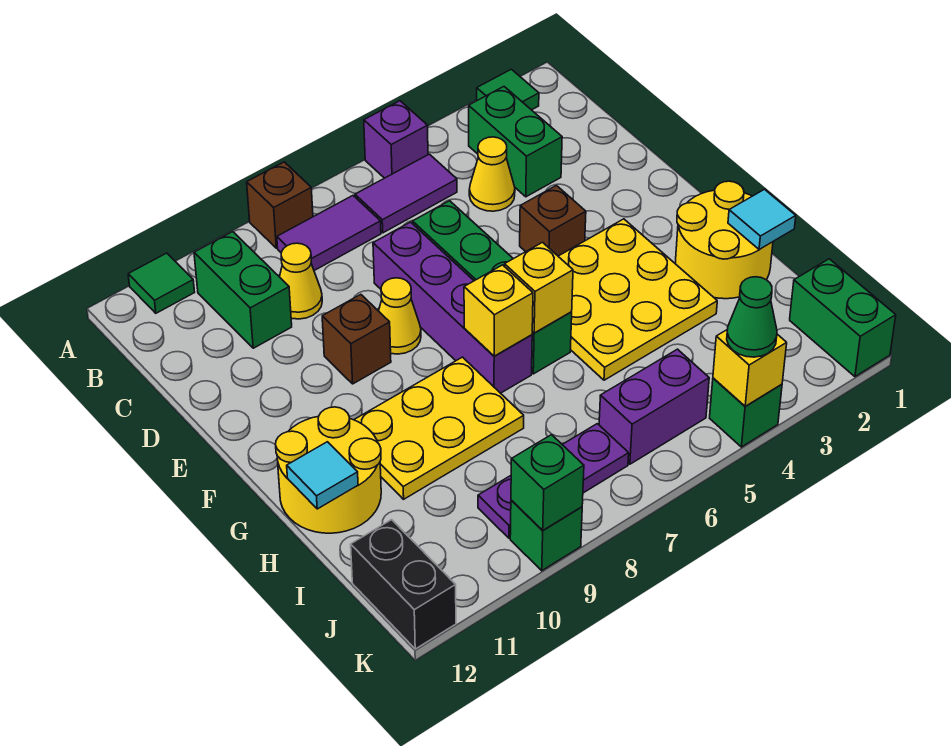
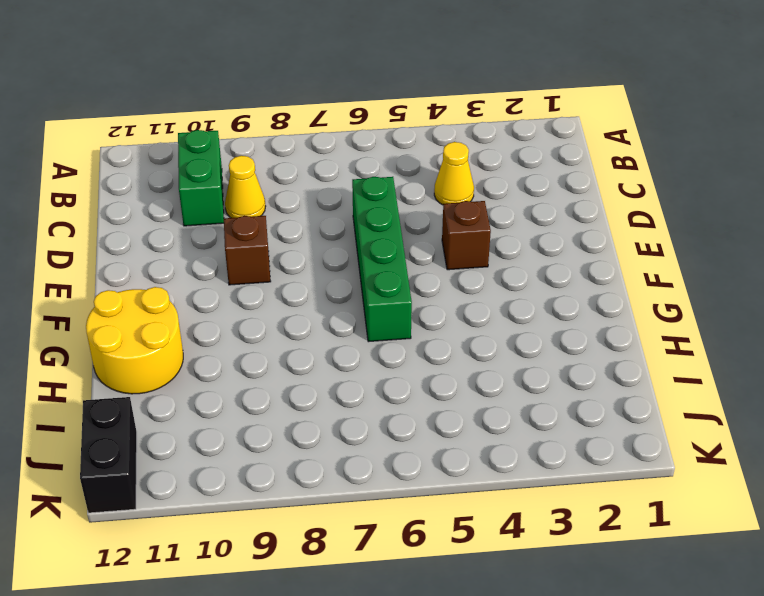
none -> green 1x1 tile [477,69,539,110]
none -> purple 1x1 brick [364,101,428,178]
none -> brown 1x1 brick [247,162,313,248]
none -> green 1x1 tile [128,253,195,313]

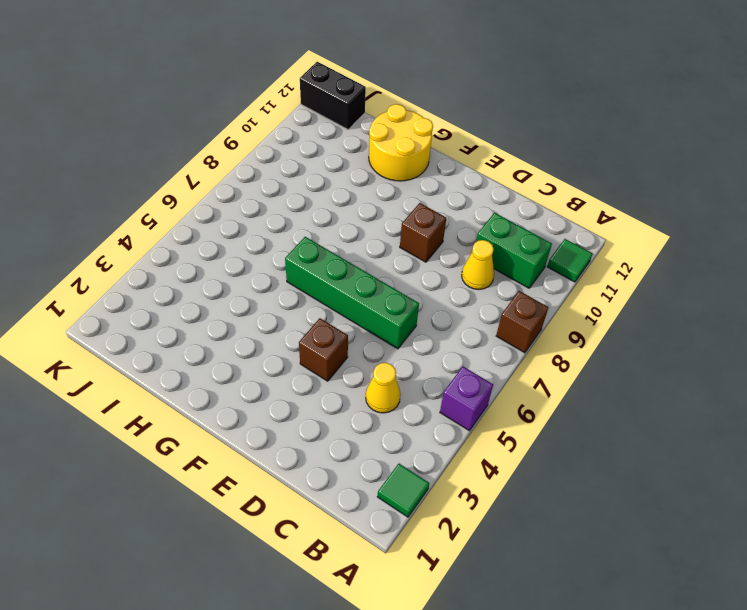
none -> green 1x2 brick [469,87,562,197]
none -> purple 1x2 tile [355,154,457,233]
none -> purple 1x2 tile [277,196,381,271]
none -> purple 1x4 brick [373,222,532,393]

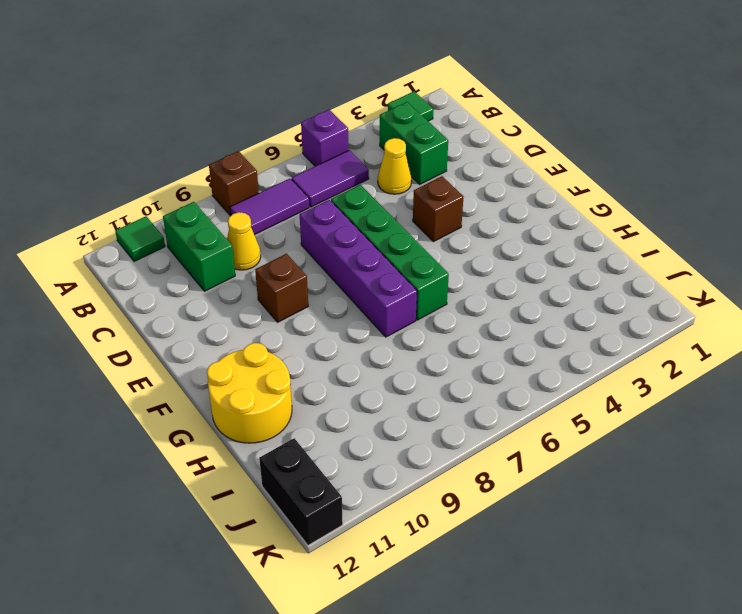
none -> yellow 1x1 cone [379,278,421,354]
none -> yellow 3x3 plate [558,219,717,380]
none -> yellow 2x2 round brick [676,181,773,299]
none -> yellow 2x3 plate [354,357,524,499]

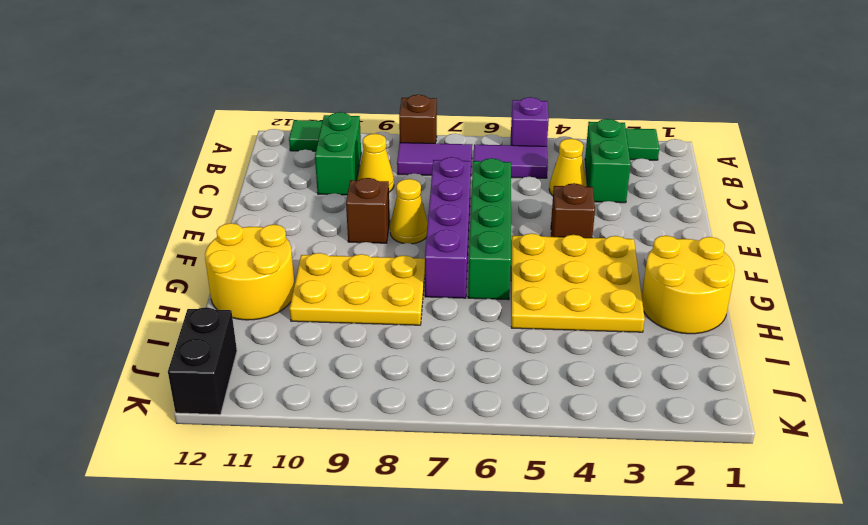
none -> green 1x2 brick [790,259,896,377]
none -> purple 1x2 brick [599,349,709,464]
none -> purple 1x3 plate [478,424,629,538]
none -> green 1x1 brick [710,378,782,447]

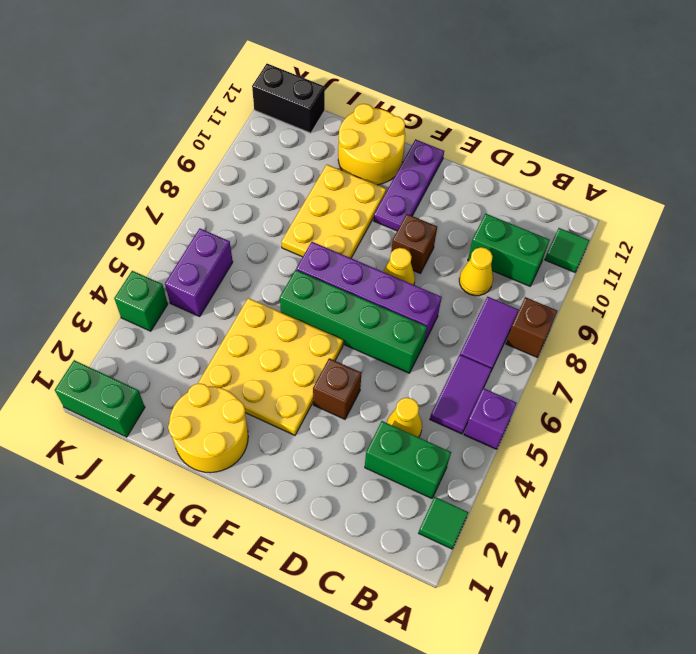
purple 1x3 plate [374,139,444,231] -> purple 1x3 plate moved to [478,424,629,538]
none -> green 1x1 brick [510,500,582,571]
none -> yellow 1x1 brick [505,242,573,333]
none -> yellow 1x1 brick [464,265,533,356]
none -> cyan 1x1 tile [728,189,796,250]

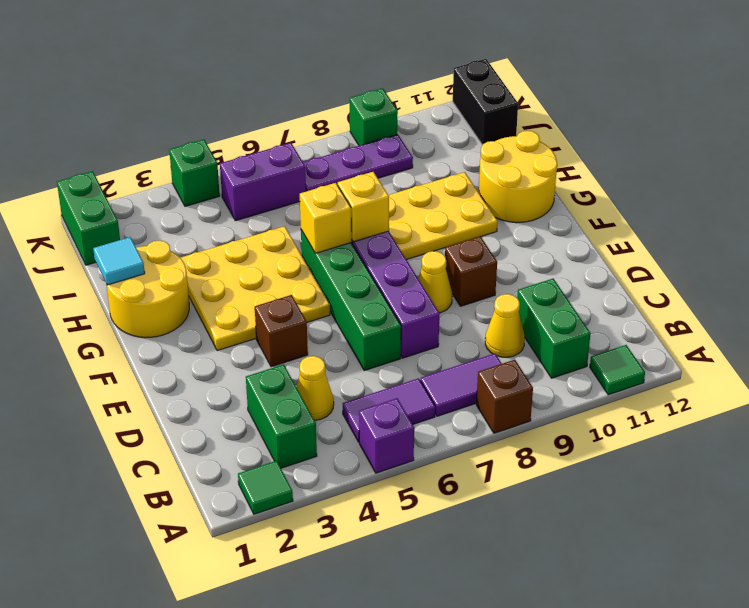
none -> cyan 1x1 tile [287,442,358,509]
none -> yellow 1x1 brick [713,329,787,406]
none -> green 1x1 brick [511,435,584,530]
none -> green 1x1 cone [727,277,777,357]

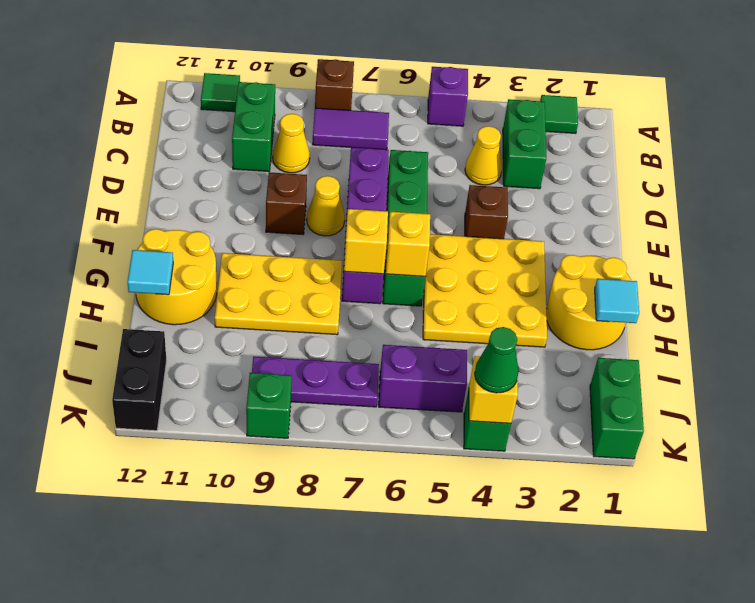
none -> purple 1x2 tile [355,154,457,233]
none -> green 1x1 brick [511,435,584,530]

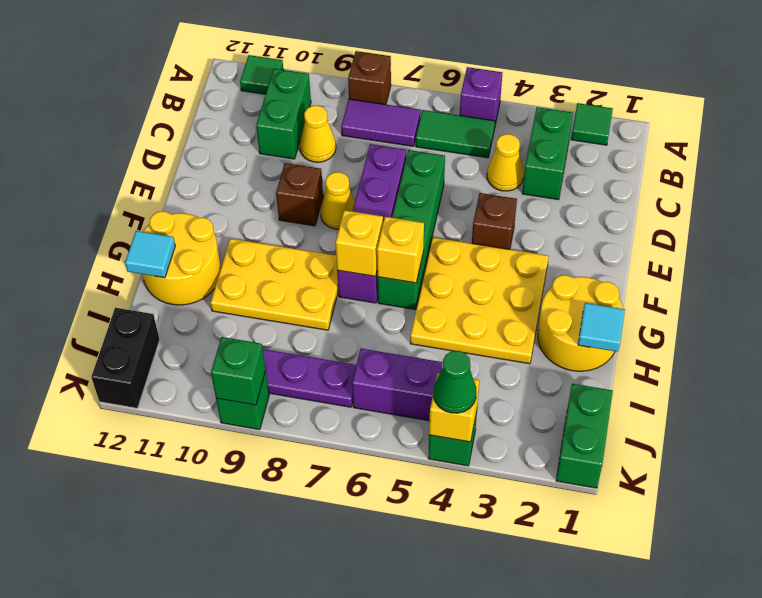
green 1x2 tile [416,110,495,158] -> purple 1x2 tile [355,154,457,233]

